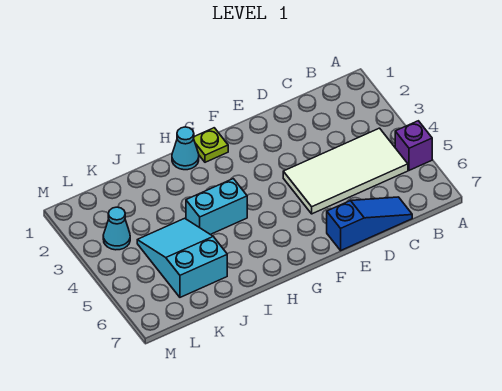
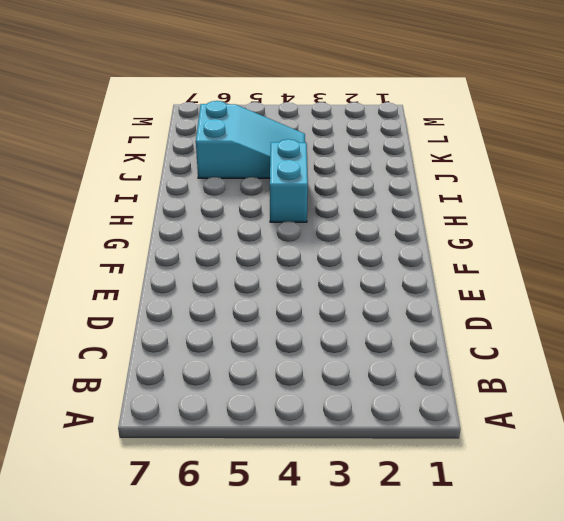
none -> purple 1x1 brick [395,121,432,170]
none -> white 2x4 tile [283,128,408,214]

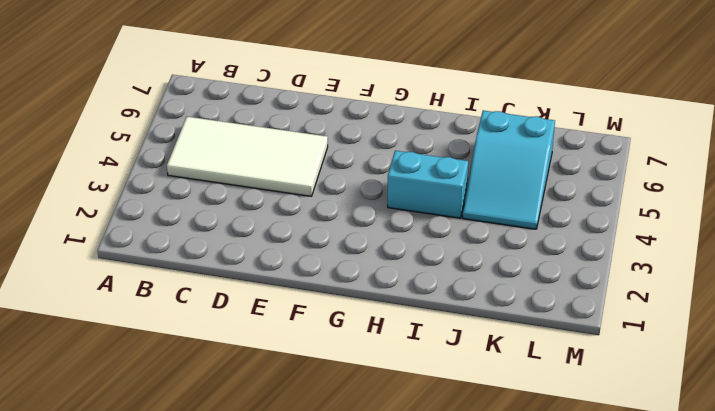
none -> purple 1x1 brick [395,121,432,170]
none -> blue 1x3 slope [327,197,412,250]

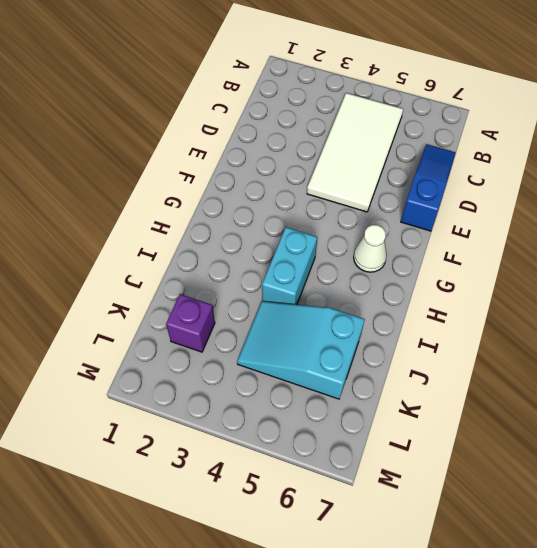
white 1x1 cone [354,225,387,272] -> none
purple 1x1 brick [166,294,215,352] -> purple 1x1 brick moved to [395,121,432,170]
none -> lime 1x1 plate [194,128,228,162]
none -> cyan 1x1 cone [172,127,199,170]

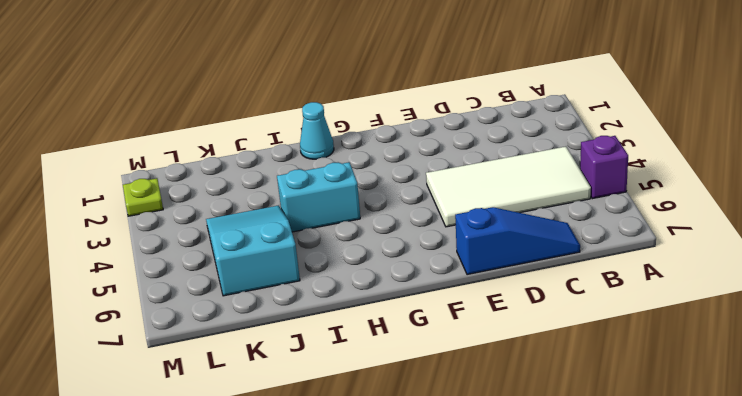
lime 1x1 plate [123,178,163,216] -> lime 1x1 plate moved to [194,128,228,162]
none -> cyan 1x1 cone [103,207,130,250]

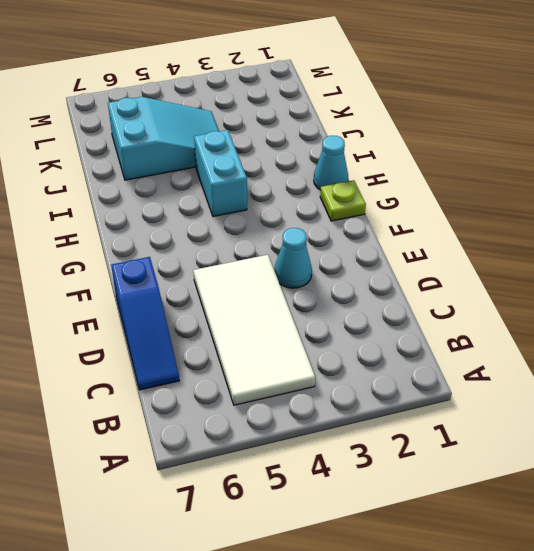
cyan 1x1 cone [274,228,312,288] -> cyan 1x1 cone moved to [103,207,130,250]
none -> purple 1x1 brick [395,121,432,170]

